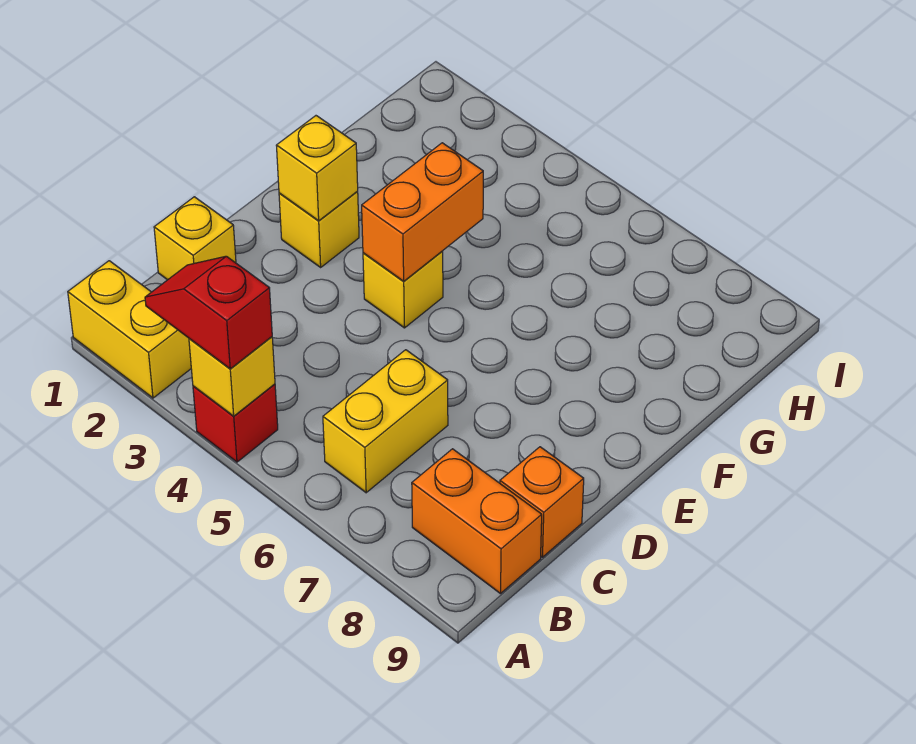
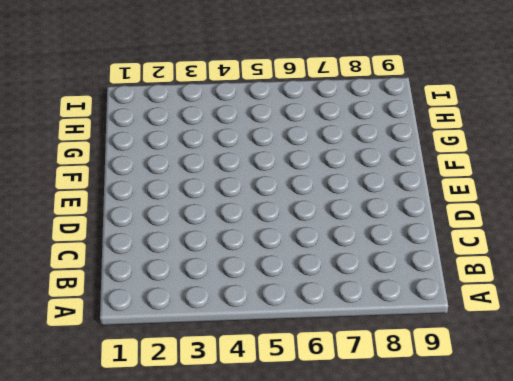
none -> yellow 1x2 brick [68,261,191,398]
none -> red 1x1 brick [193,384,278,462]
none -> yellow 1x2 brick [323,350,448,493]

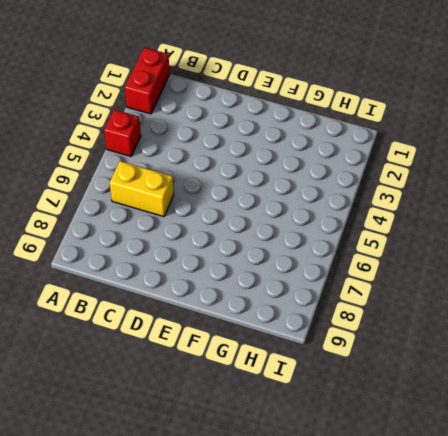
red 1x2 brick [125,47,170,114] -> yellow 1x2 brick [68,261,191,398]
none -> orange 1x2 brick [412,449,542,594]
none -> yellow 1x1 brick [154,197,236,280]
none -> orange 1x1 brick [500,447,584,557]

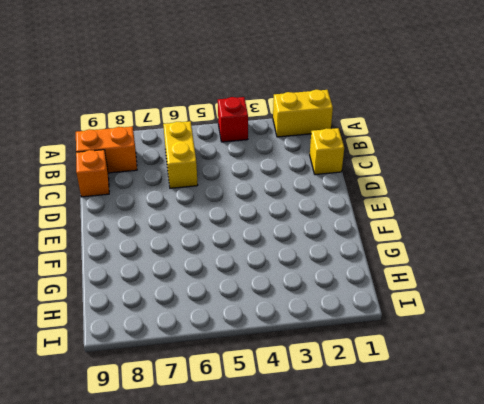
none -> yellow 1x1 brick [279,192,359,267]
none -> yellow 1x1 brick [363,251,443,328]
none -> yellow 1x1 brick [189,337,275,416]

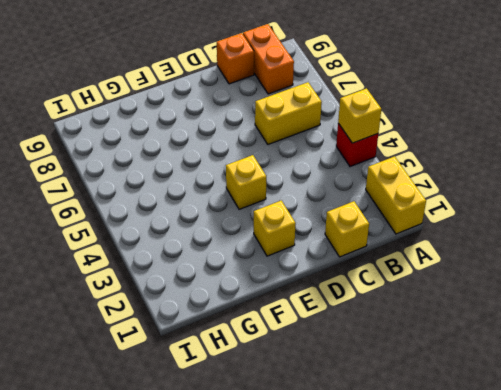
none -> yellow 1x1 brick [276,116,358,221]
none -> orange 1x2 brick [362,143,483,281]
none -> red 1x2 slope [145,256,272,369]

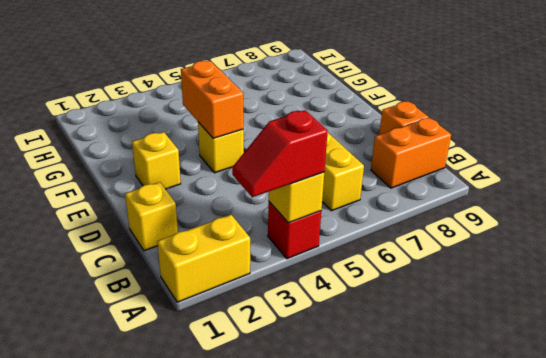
none -> yellow 1x1 brick [276,116,358,221]

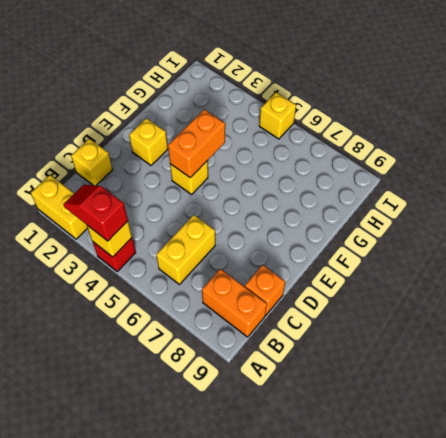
yellow 1x1 brick [259,92,296,139] -> yellow 1x1 brick moved to [276,116,358,221]

